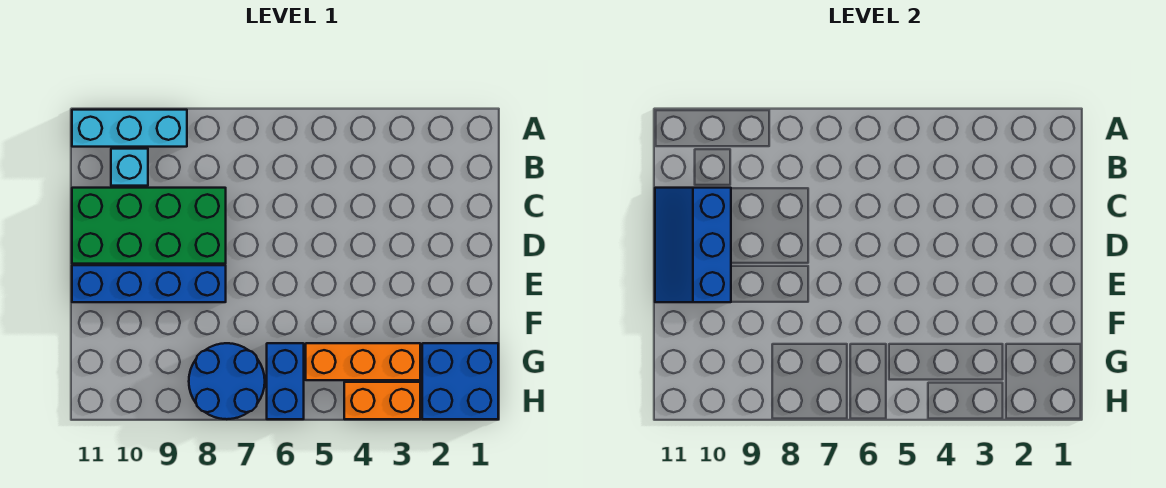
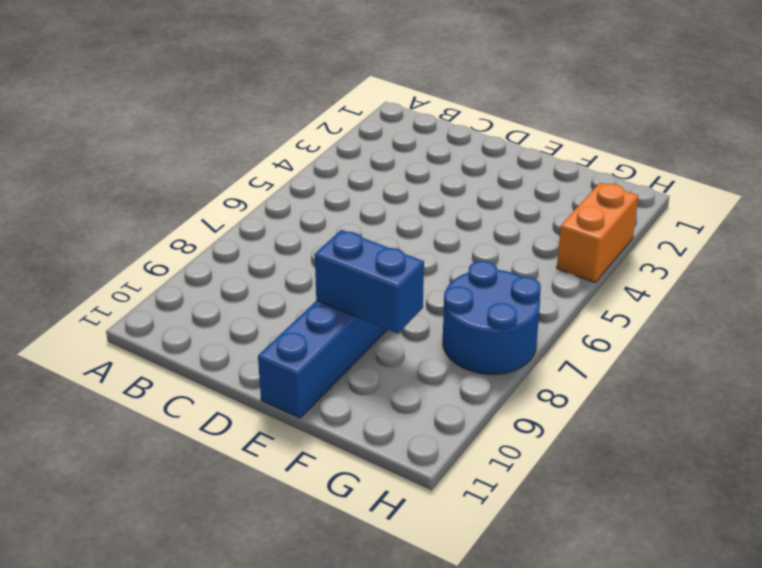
blue 1x2 brick [315,230,424,334] -> blue 1x2 brick moved to [267,343,304,419]
none -> cyan 1x3 brick [72,110,187,147]
none -> cyan 1x1 brick [111,149,148,186]

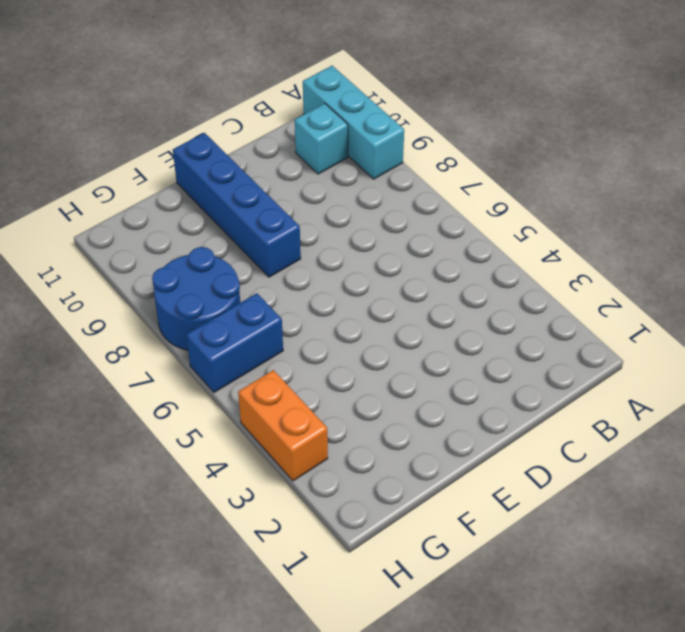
none -> green 2x4 brick [72,188,226,264]
none -> blue 2x2 brick [422,343,498,419]

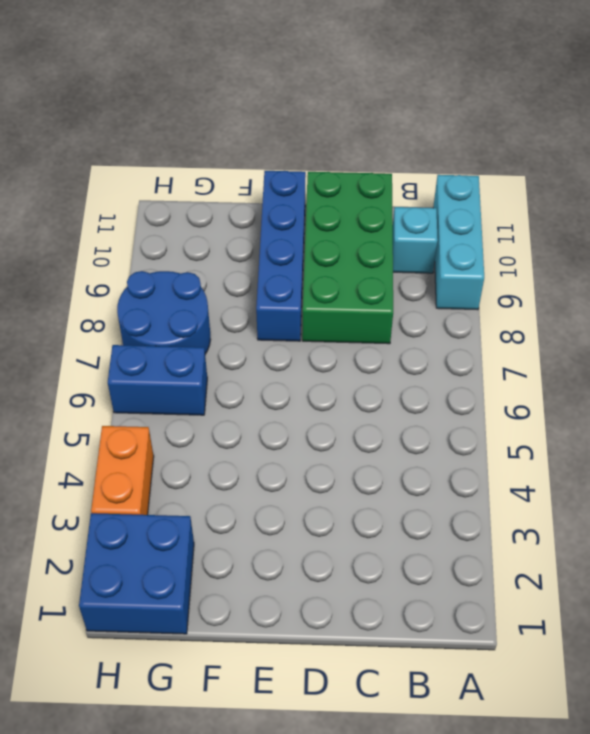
none -> orange 1x3 brick [306,343,420,380]
none -> blue 2x3 slope [655,188,731,302]

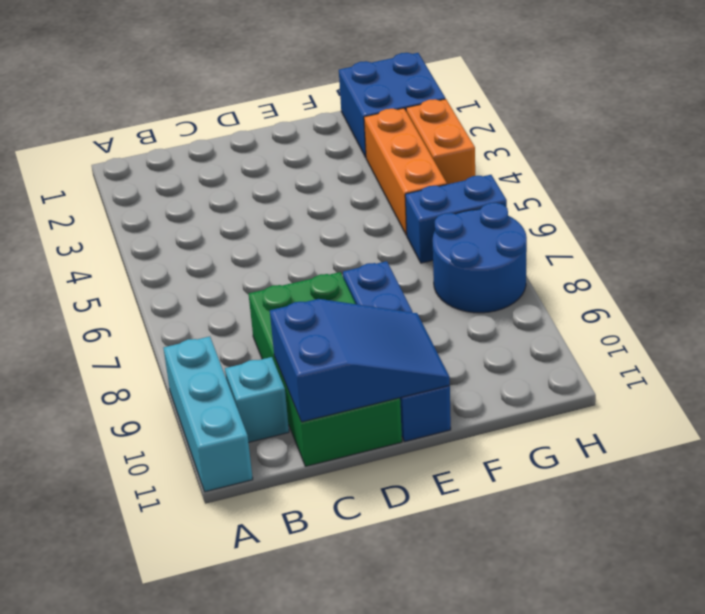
blue 2x3 slope [270,299,450,422] -> blue 2x3 slope turned to [655,188,731,302]

